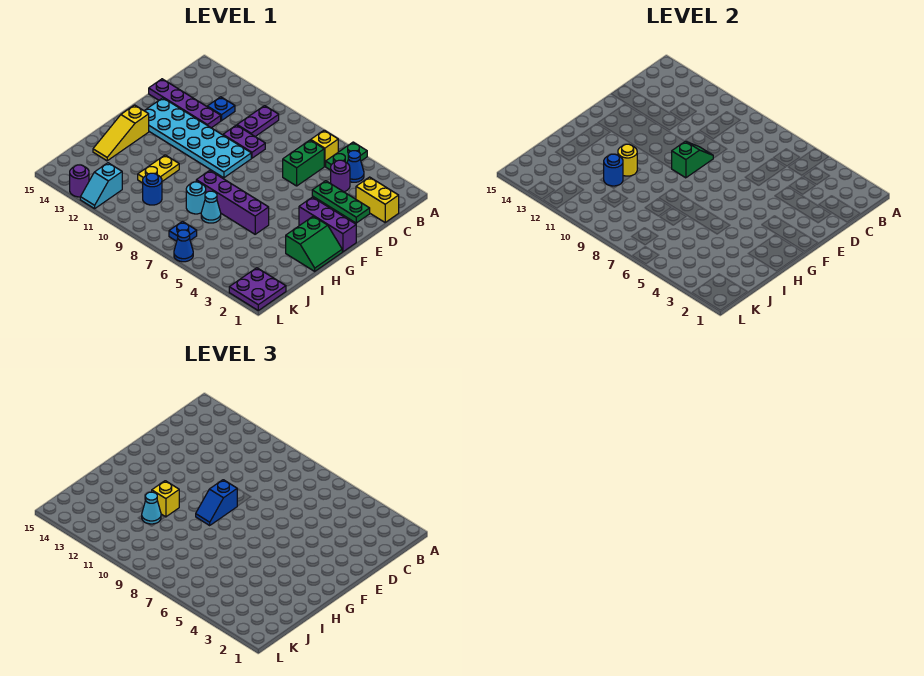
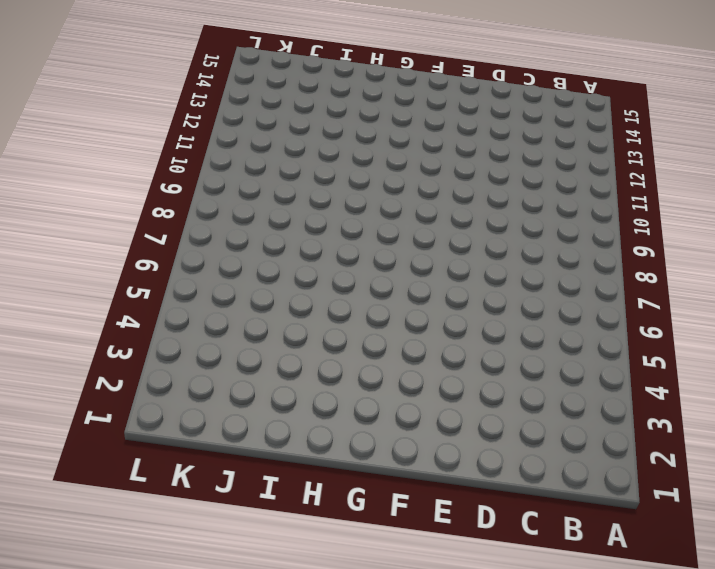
none -> green 1x2 plate [326,142,367,170]
none -> blue 1x1 cone [347,151,364,182]
none -> yellow 1x1 brick [311,130,338,166]
none -> purple 1x2 plate [237,106,279,136]

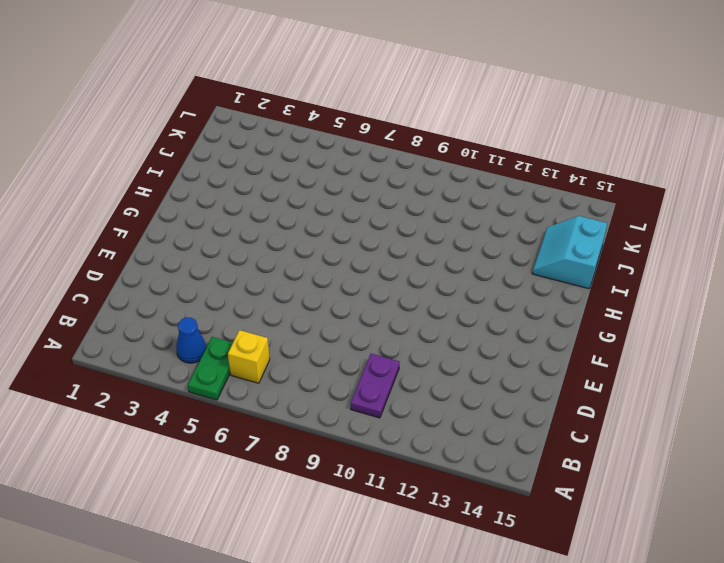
cyan 2x2 slope [532,216,607,289] -> yellow 1x3 slope [93,105,149,161]
none -> yellow 1x2 brick [356,177,399,223]
none -> purple 1x1 round brick [331,160,350,192]
none -> green 1x2 brick [283,140,324,186]
none -> blue 1x1 plate [207,97,235,121]

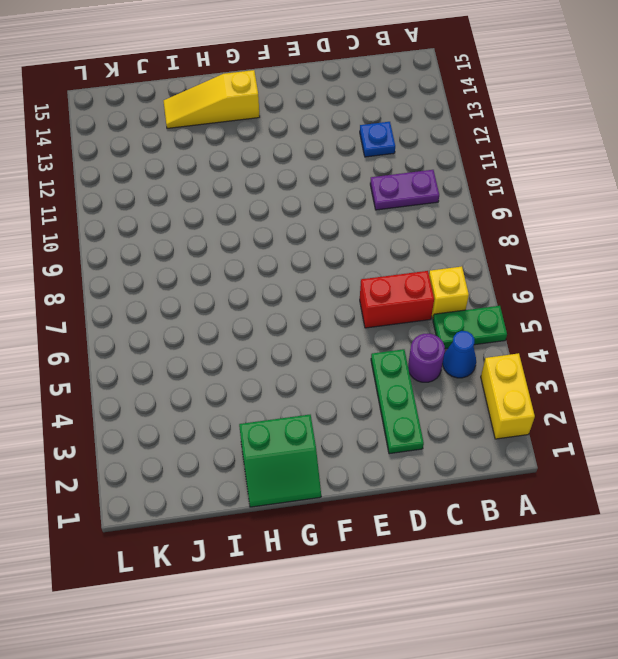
yellow 1x2 brick [481,353,535,439] -> yellow 1x2 brick moved to [356,177,399,223]
red 1x2 brick [360,271,434,328] -> green 1x2 brick [283,140,324,186]
none -> purple 1x2 plate [223,125,265,158]
none -> purple 1x4 plate [149,79,221,128]
none -> cyan 2x6 plate [145,98,251,178]
none -> purple 1x3 brick [299,197,356,252]

